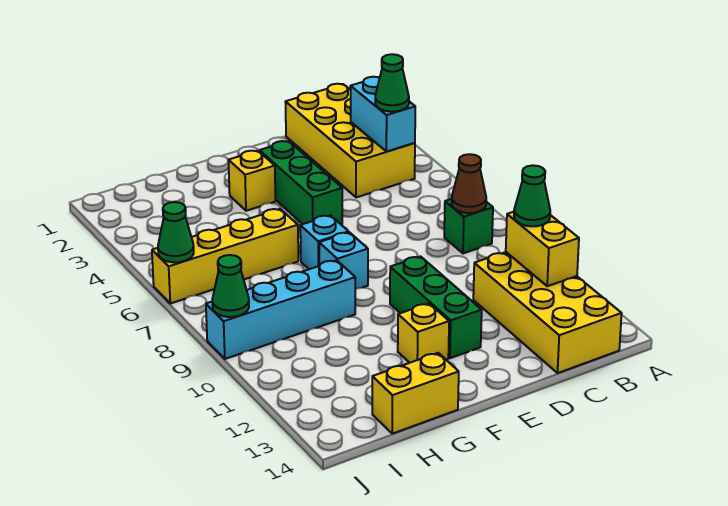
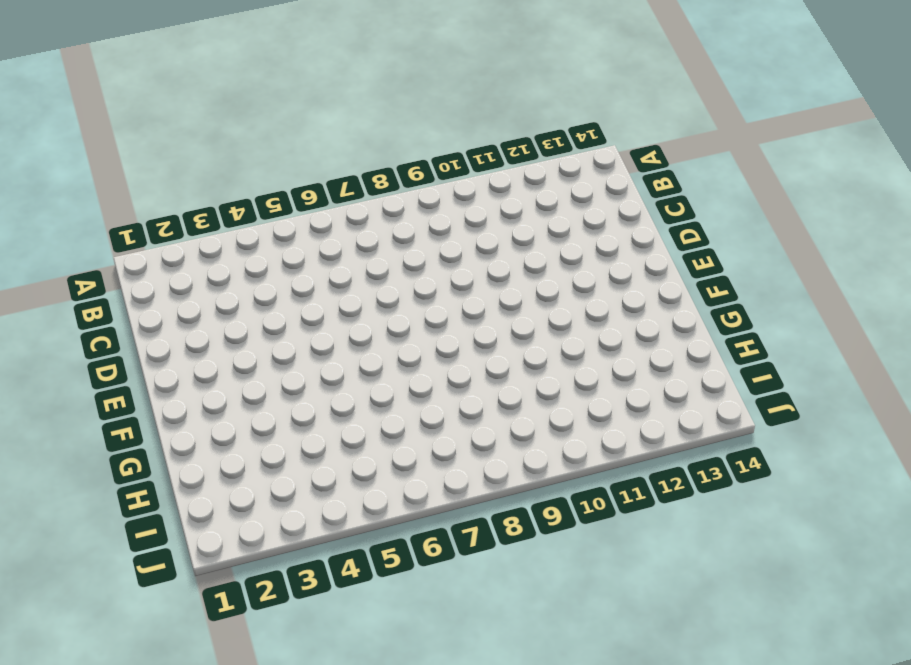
none -> yellow 2x4 brick [286,84,415,197]
none -> green 1x1 brick [444,199,493,253]
none -> yellow 2x4 brick [473,252,622,373]

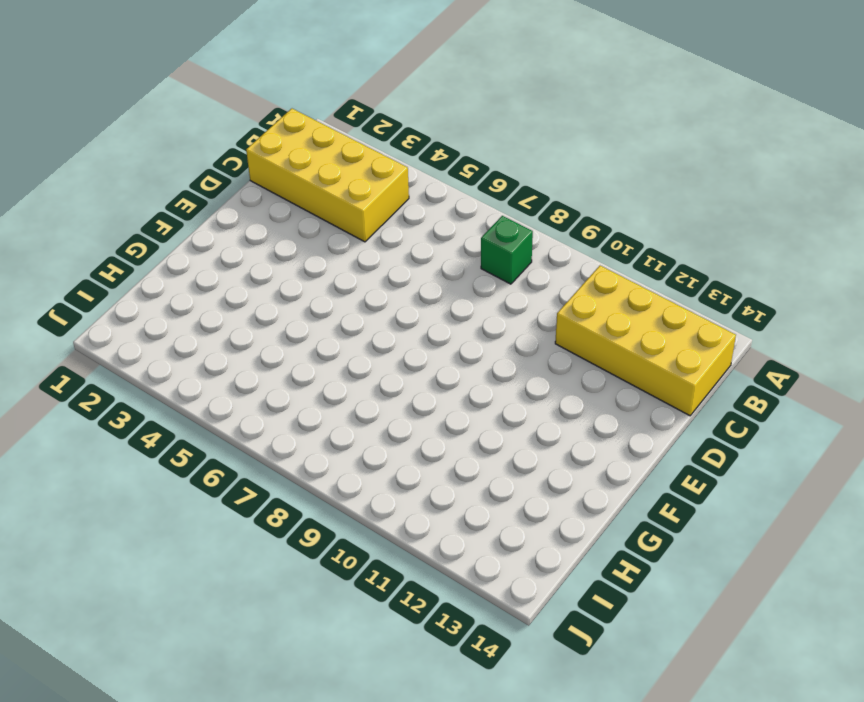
none -> green 1x3 brick [260,141,342,225]
none -> green 1x3 brick [390,256,482,358]
none -> yellow 1x1 brick [228,151,276,211]

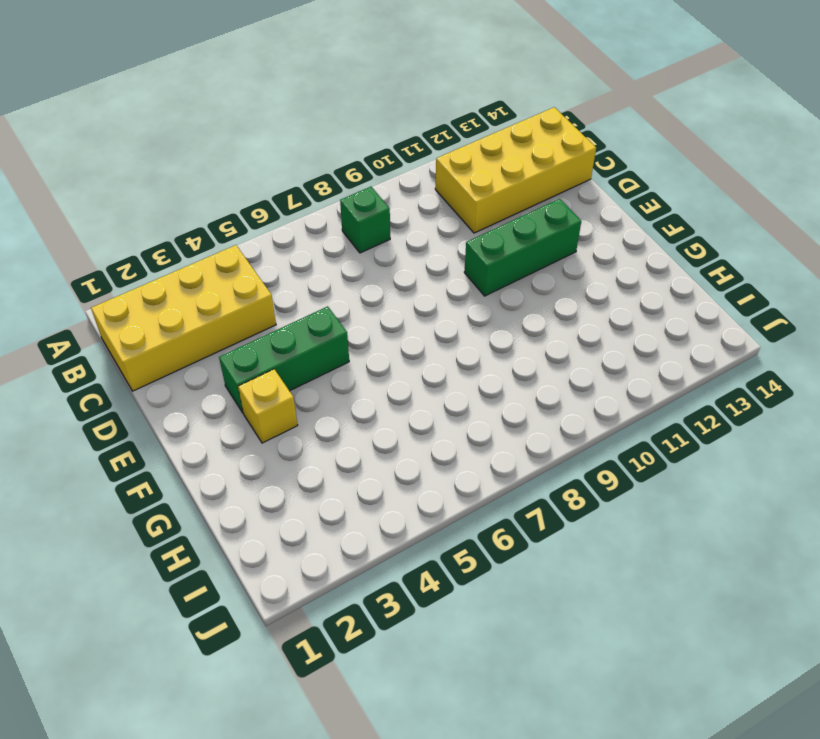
none -> cyan 1x1 brick [300,215,349,269]
none -> cyan 1x1 brick [319,232,368,290]
none -> yellow 1x1 brick [398,304,449,363]

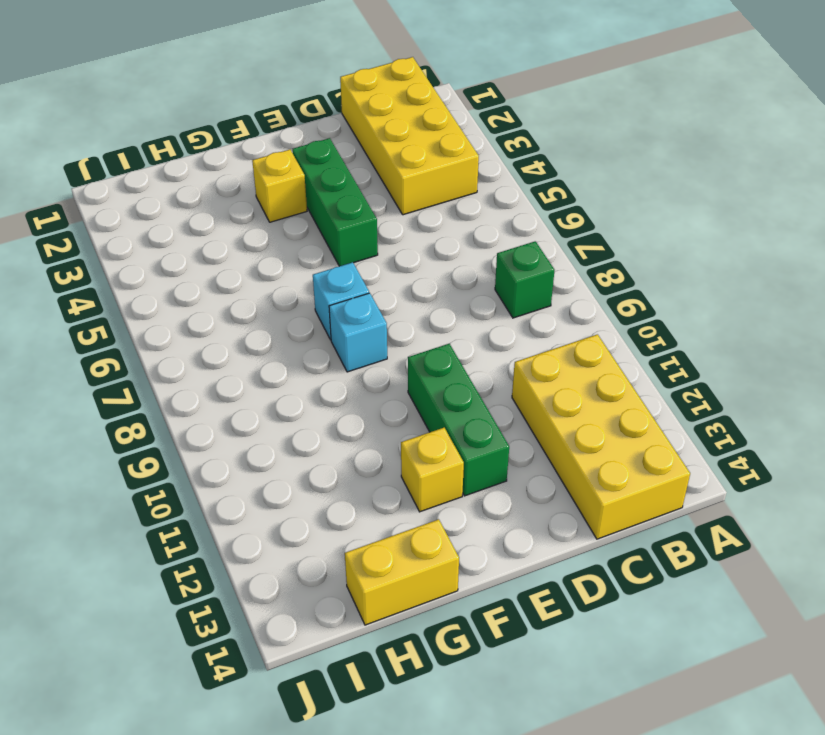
none -> yellow 1x4 brick [152,209,298,304]
none -> cyan 1x4 brick [206,260,355,359]
none -> cyan 1x2 brick [350,77,415,152]

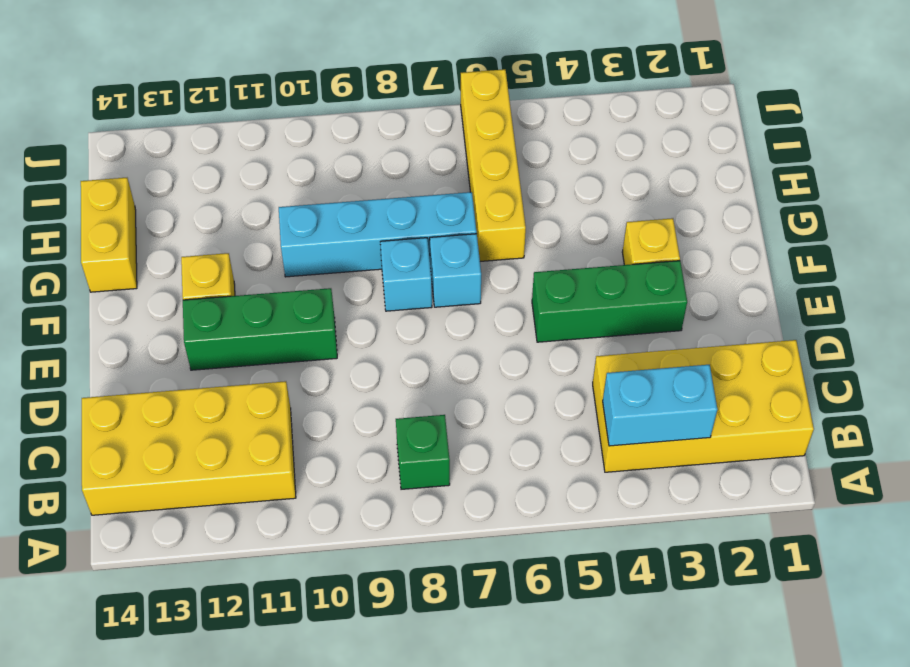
cyan 1x4 brick [279,192,477,277] -> cyan 1x4 brick turned to [206,260,355,359]
none -> brown 1x1 cone [452,154,486,213]
none -> yellow 1x2 brick [506,212,579,286]
none -> green 1x1 cone [158,202,194,262]

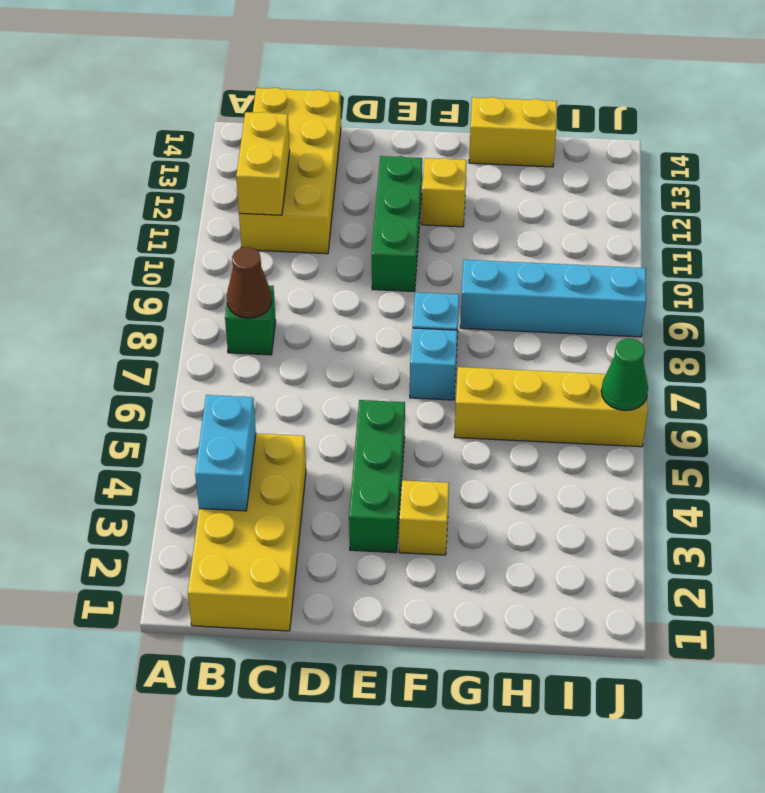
none -> green 1x1 cone [212,255,249,317]
none -> green 1x1 cone [375,54,409,112]
none -> green 1x1 cone [514,165,550,226]

